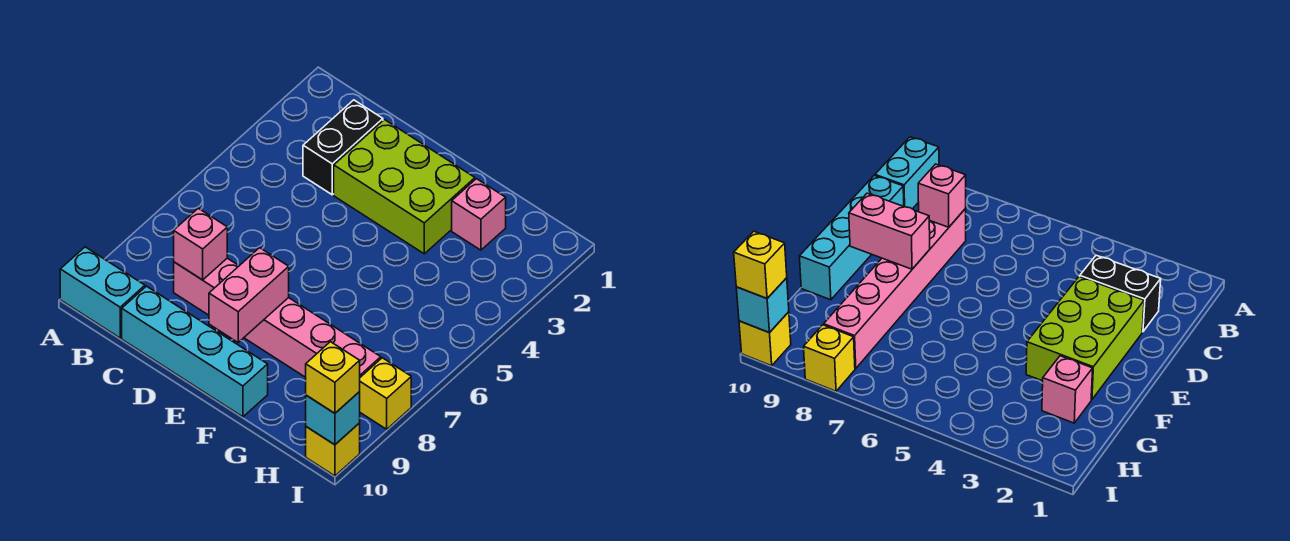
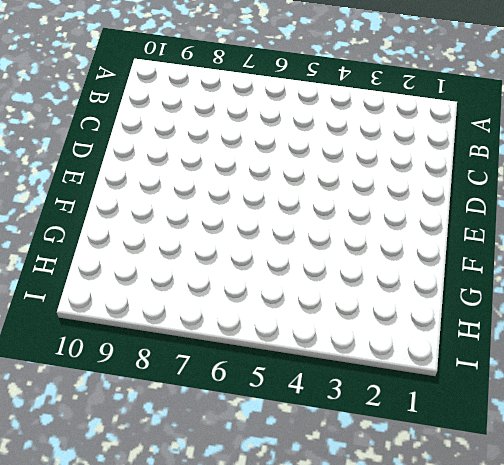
none -> cyan 1x2 brick [60,247,145,338]
none -> black 1x2 brick [303,100,383,195]
none -> pink 1x6 brick [174,258,381,377]

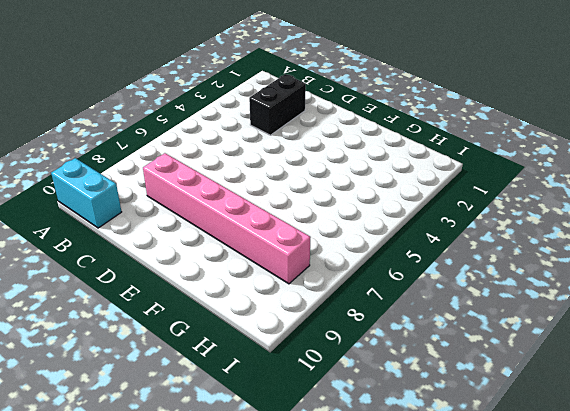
none -> cyan 1x4 brick [122,286,268,417]
none -> lime 2x3 brick [334,120,475,254]
none -> pink 1x1 brick [452,179,506,250]

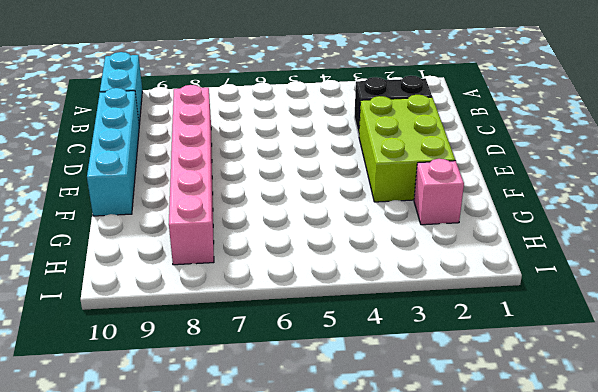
none -> yellow 1x1 brick [359,358,411,429]
none -> yellow 1x1 brick [306,423,360,476]
none -> pink 1x1 brick [174,208,227,280]

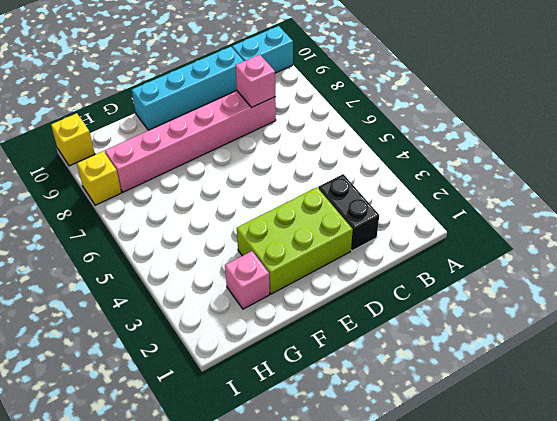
none -> pink 1x2 brick [209,248,289,342]
none -> cyan 1x1 brick [306,392,360,445]
none -> yellow 1x1 brick [306,342,360,413]

